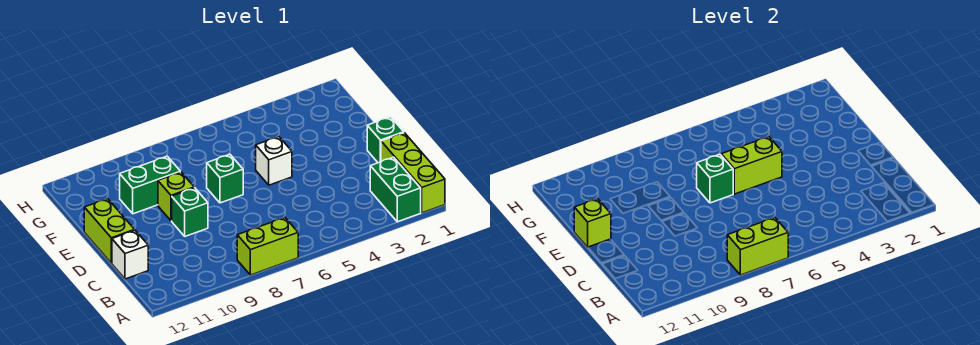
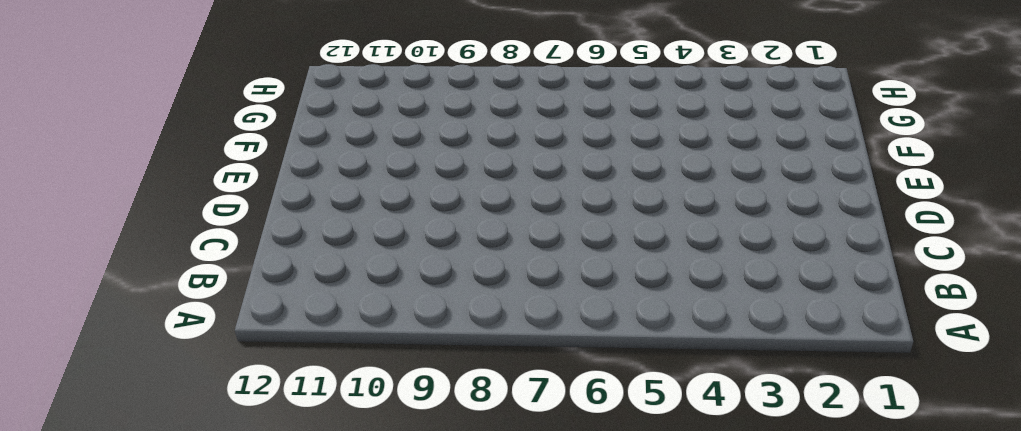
none -> lime 1x3 brick [381,133,445,213]
none -> green 1x2 brick [370,157,421,222]
none -> lime 1x2 brick [237,218,298,275]

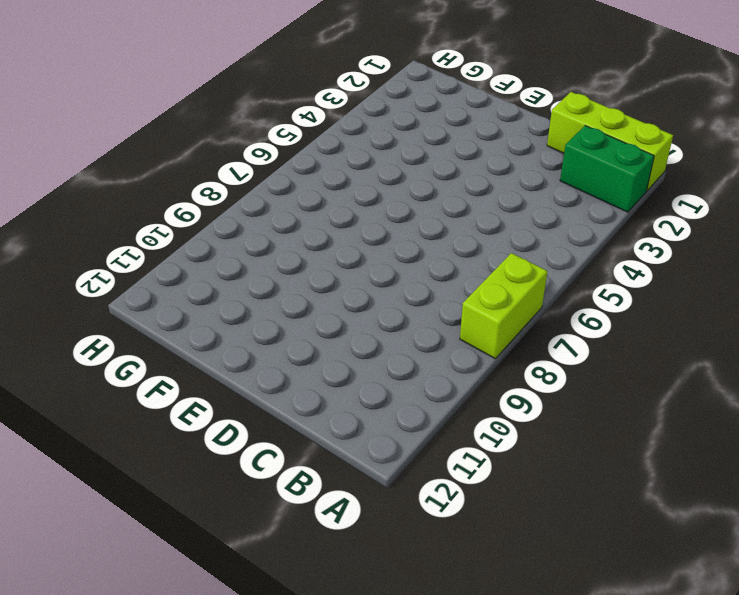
none -> white 1x1 brick [112,230,148,279]
none -> green 1x1 brick [367,117,404,163]
none -> green 1x1 brick [172,188,208,236]

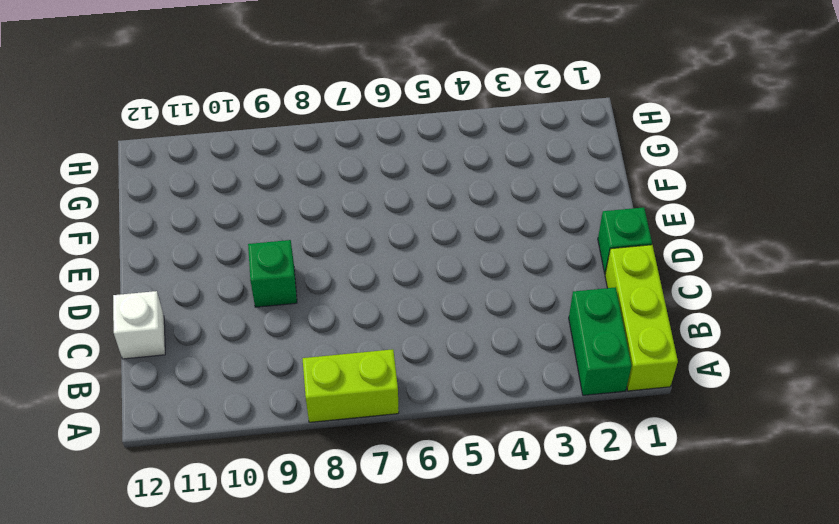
none -> lime 1x2 brick [84,199,135,263]
none -> white 1x1 brick [256,137,292,185]
none -> green 1x1 brick [207,154,243,203]

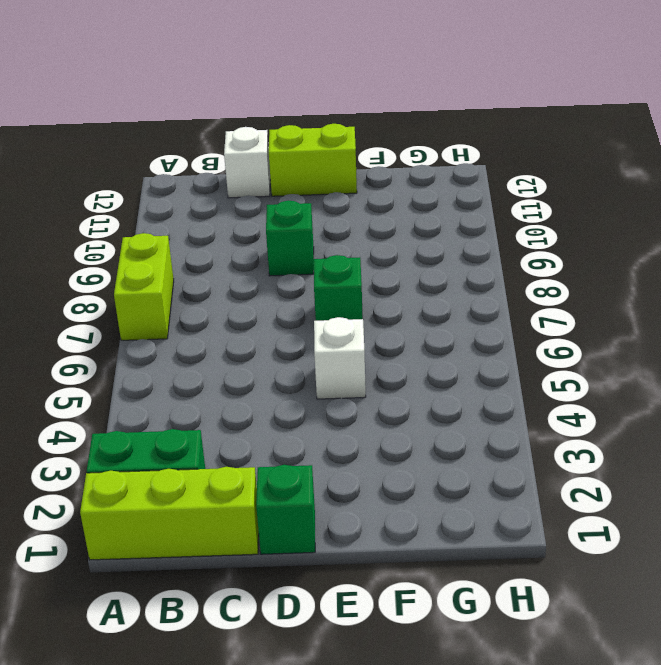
none -> lime 1x1 brick [158,172,194,221]
none -> green 1x2 brick [120,156,180,214]
none -> lime 1x2 brick [727,218,788,275]

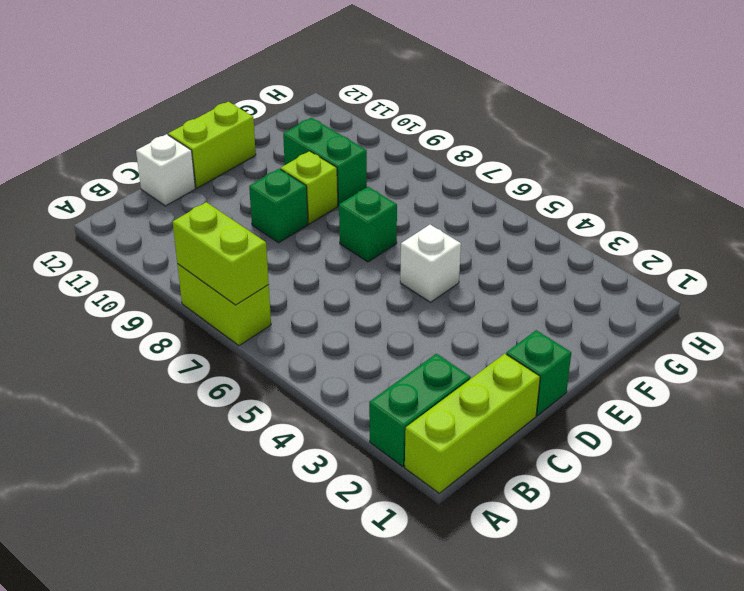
none -> lime 1x2 brick [721,137,782,194]
none -> green 1x1 brick [697,154,733,203]
none -> lime 1x1 brick [574,199,611,247]

